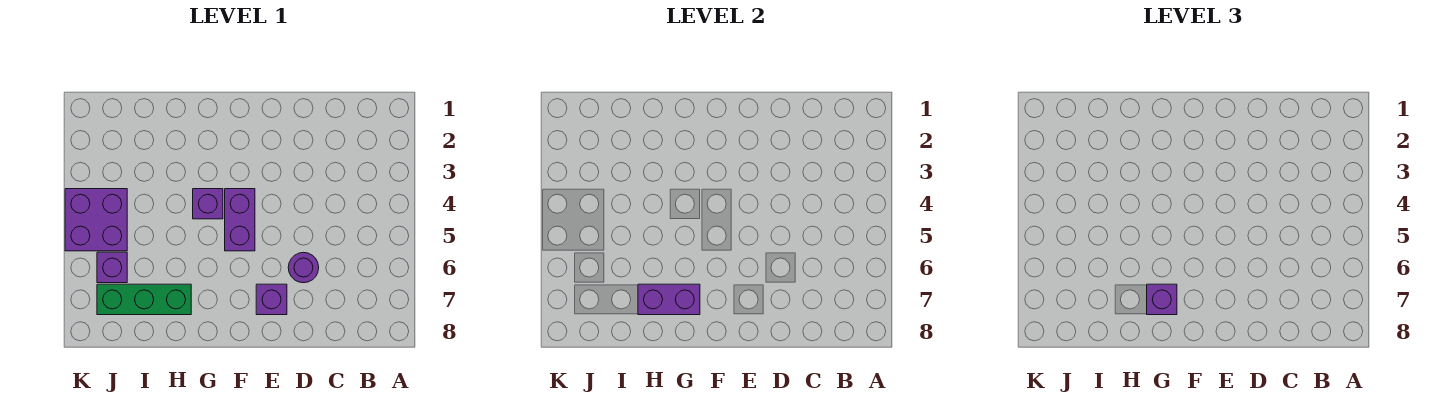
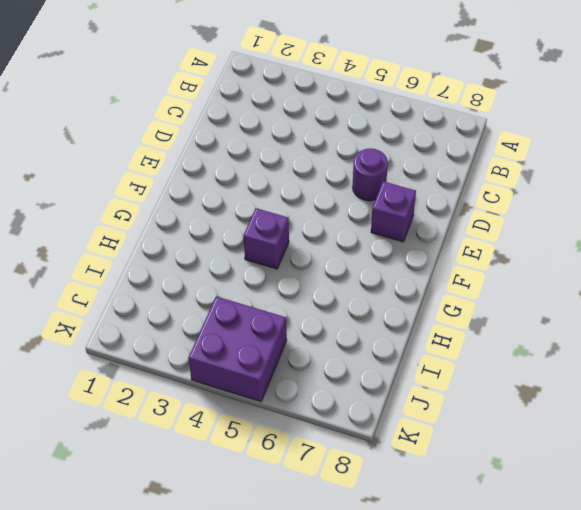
none -> purple 1x2 brick [225,189,255,251]
none -> green 1x3 brick [97,284,191,315]

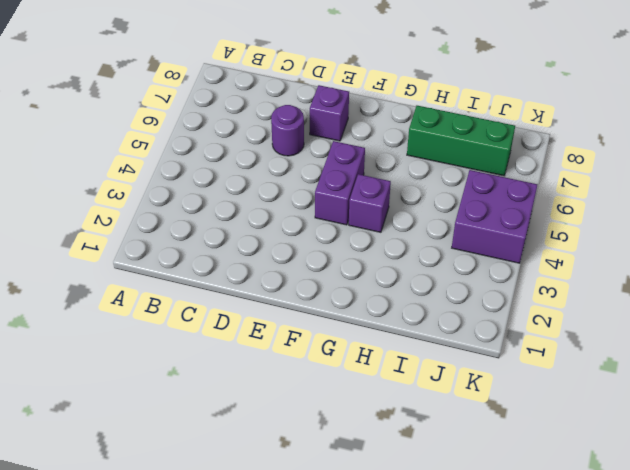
none -> purple 1x1 brick [97,252,127,283]
none -> purple 1x2 brick [638,284,700,315]

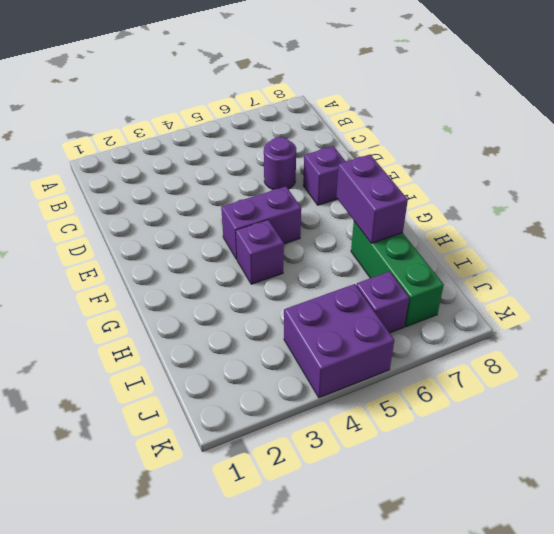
none -> purple 1x1 brick [1147,284,1177,315]

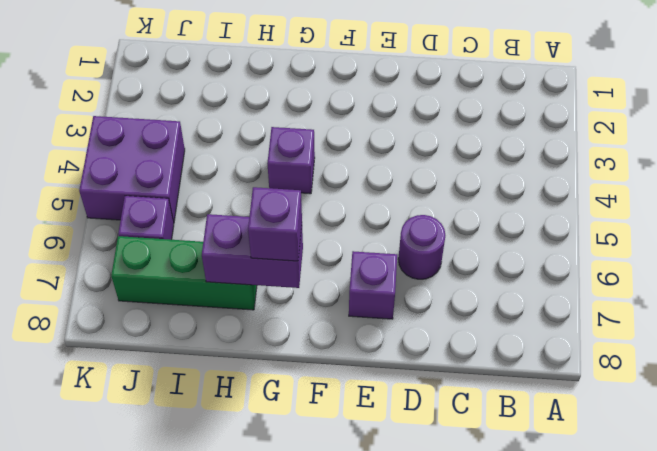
none -> purple 1x2 brick [225,189,255,251]

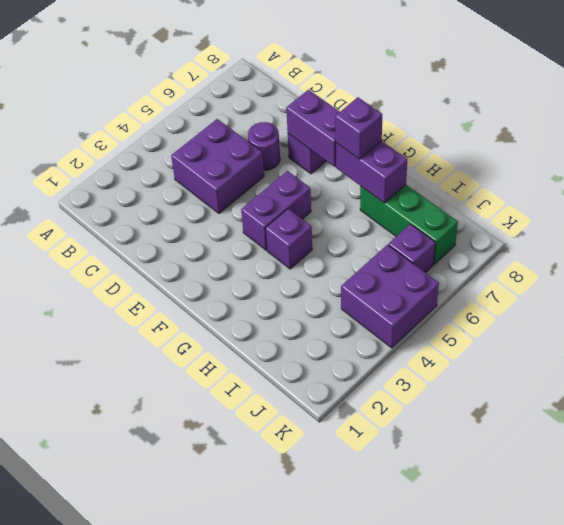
purple 2x2 brick [171,119,264,213] -> none
purple 1x2 brick [286,90,340,167] -> none

